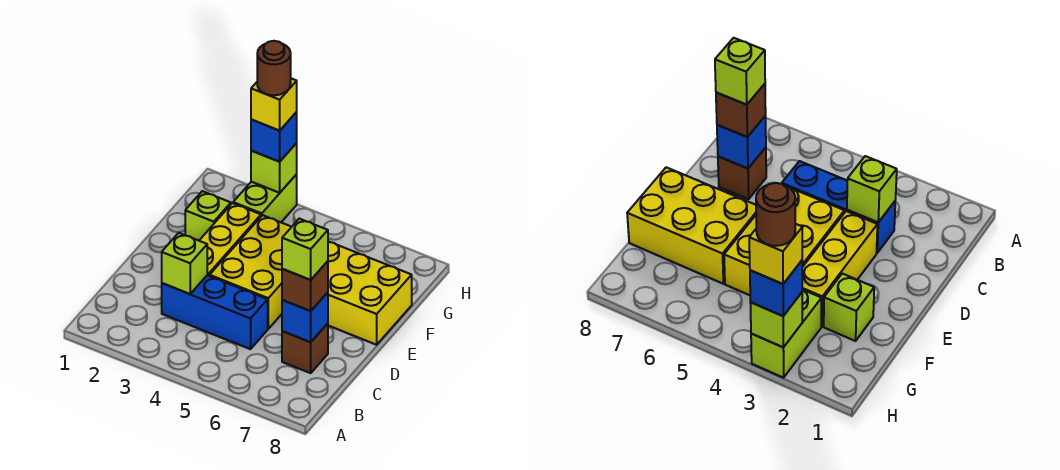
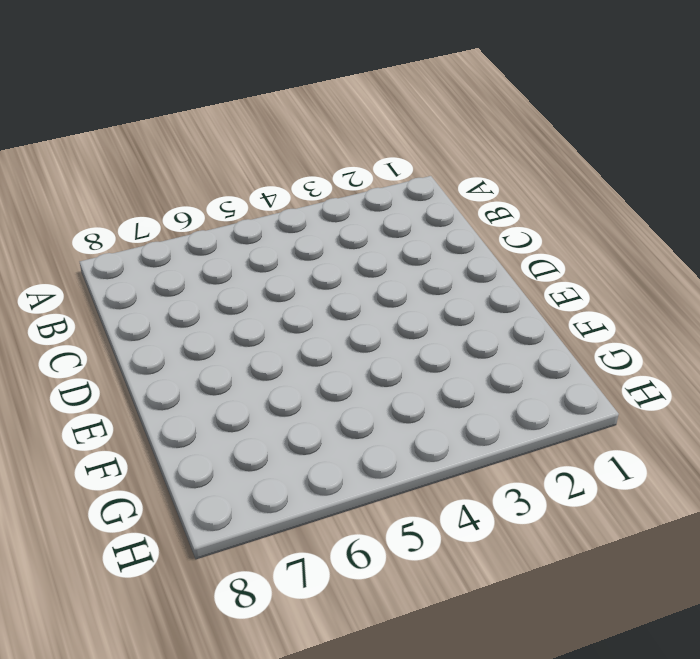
none -> blue 1x3 brick [162,275,268,349]
none -> brown 1x1 brick [282,323,328,373]
none -> yellow 1x3 brick [199,203,261,276]

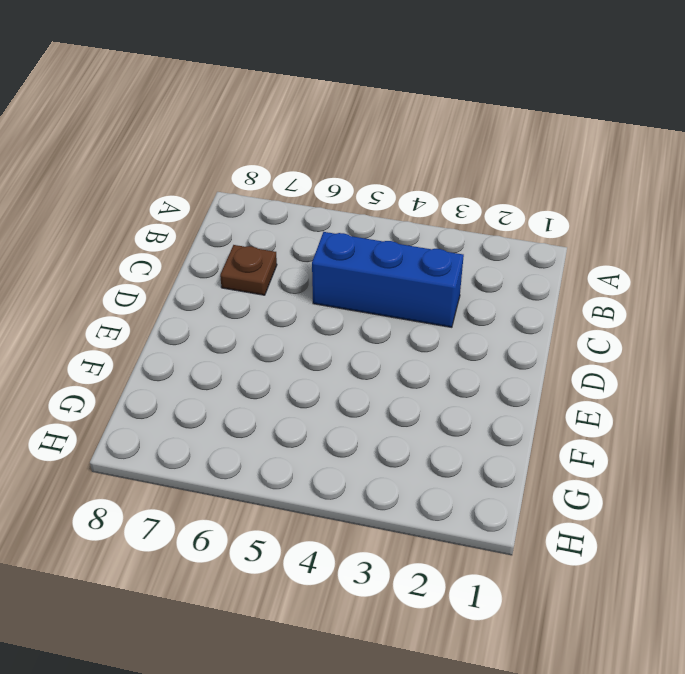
brown 1x1 plate [220,245,277,295] -> brown 1x1 brick [282,323,328,373]
none -> yellow 1x3 brick [199,203,261,276]
none -> yellow 2x3 brick [210,215,291,329]
none -> yellow 2x3 brick [328,241,412,345]

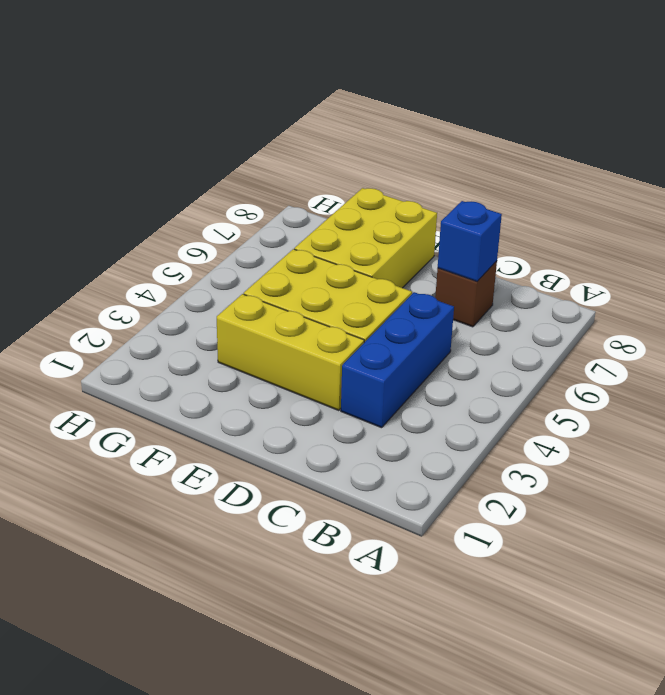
none -> lime 1x1 brick [185,191,231,241]
none -> lime 1x2 brick [233,174,297,222]
none -> lime 1x1 brick [162,233,207,294]

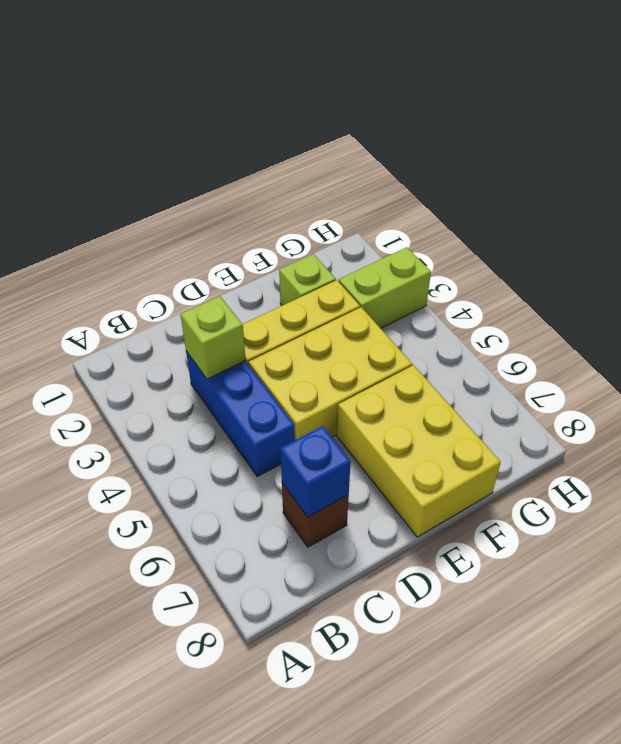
none -> lime 1x1 brick [251,143,297,193]
none -> brown 1x1 brick [282,261,328,311]
none -> blue 1x1 brick [251,112,297,162]

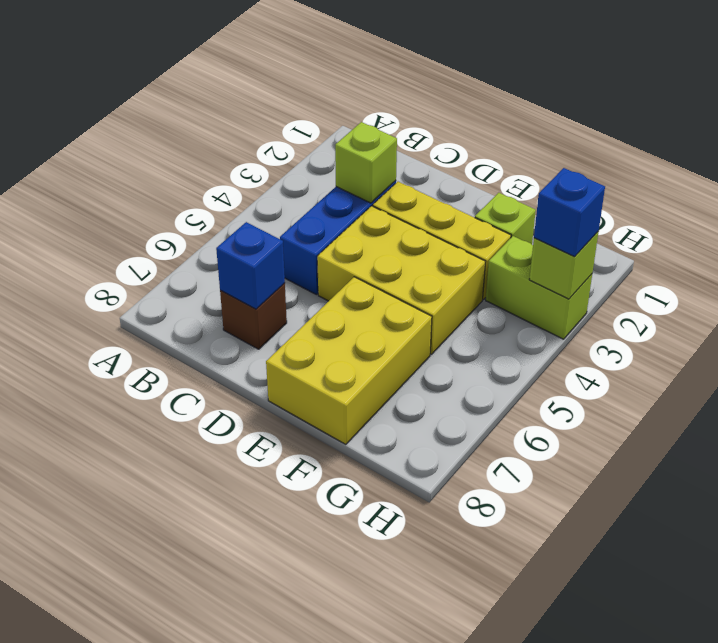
none -> brown 1x1 brick [282,261,328,311]
none -> lime 1x1 brick [282,219,328,280]
none -> yellow 1x1 brick [251,78,297,131]

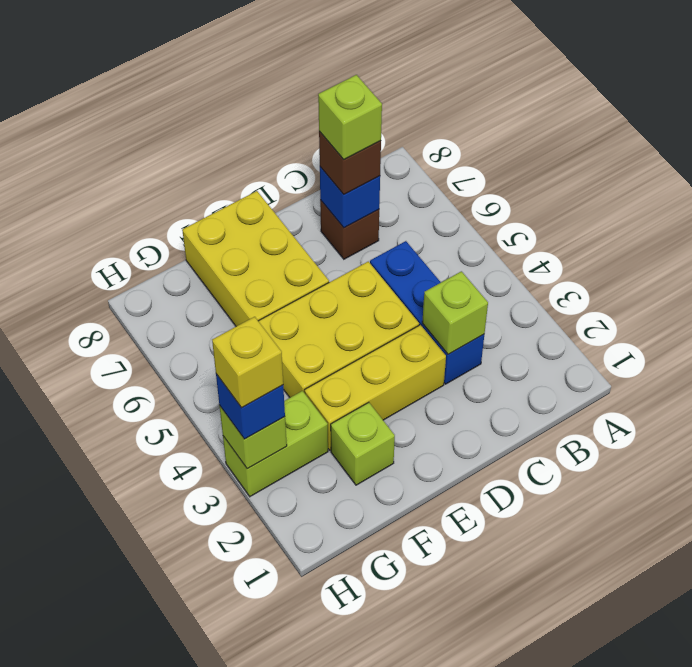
none -> brown 1x1 round brick [257,41,291,95]

